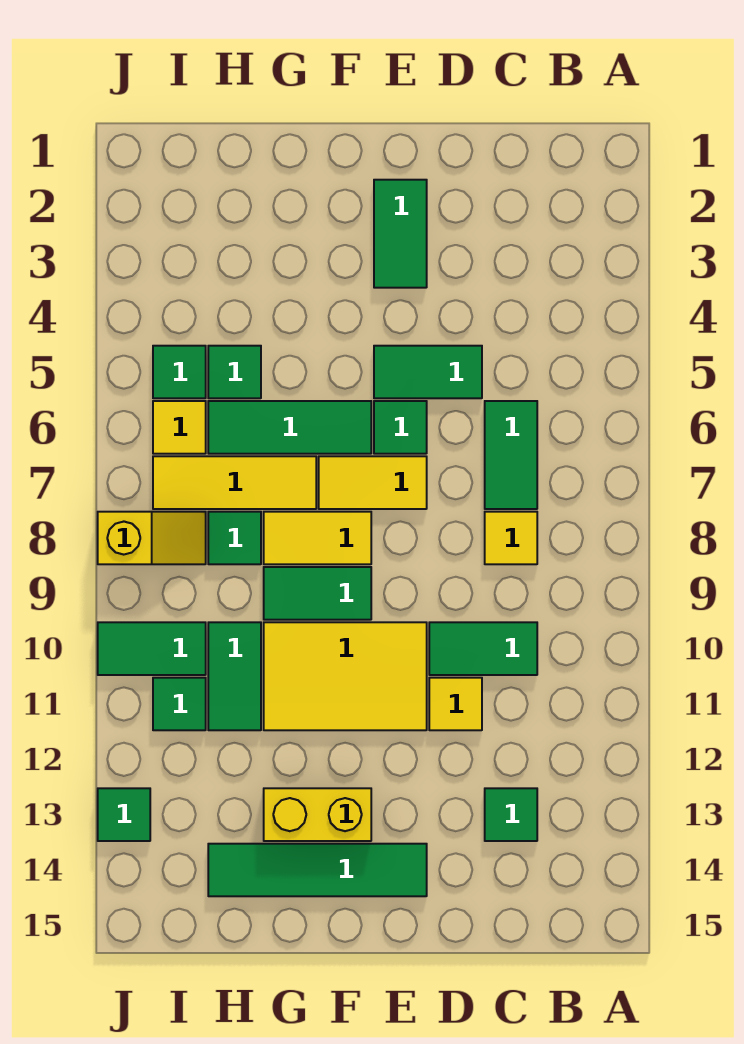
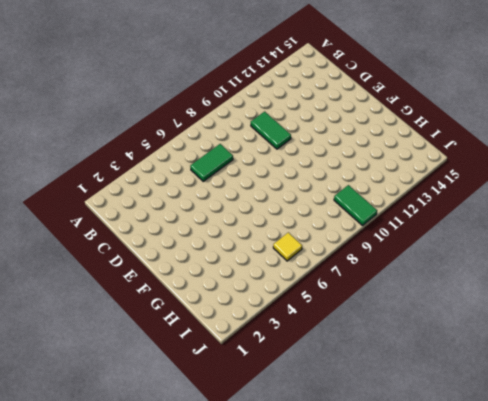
none -> yellow 1x1 tile [485,512,537,564]
none -> green 1x1 tile [485,788,537,841]
none -> green 1x2 tile [374,346,482,398]

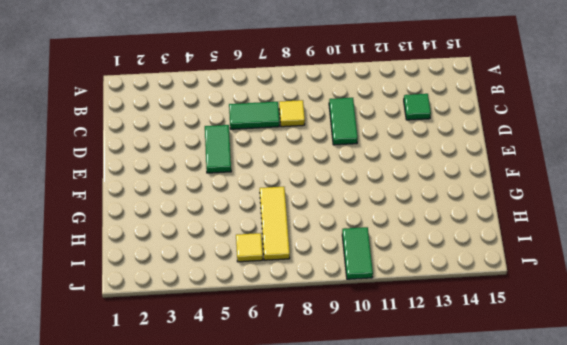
none -> yellow 1x1 tile [429,678,482,730]
none -> green 1x2 tile [374,180,427,288]
none -> green 1x1 tile [374,401,427,454]

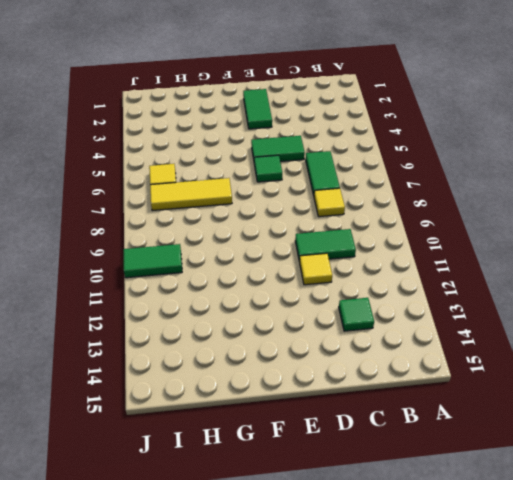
none -> yellow 1x2 tile [319,456,427,509]
none -> yellow 2x3 tile [264,622,427,730]
none -> green 1x4 tile [208,844,427,896]

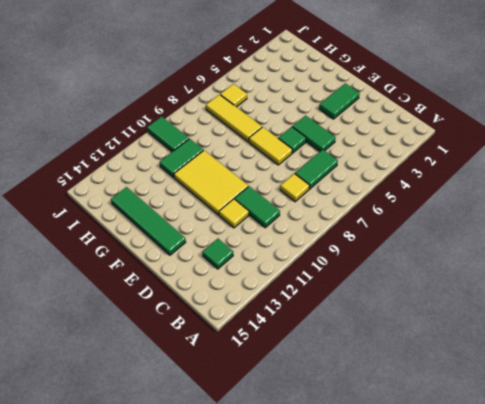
none -> green 1x3 tile [208,401,371,454]
none -> yellow 1x2 tile [264,512,371,564]
none -> green 1x2 tile [264,567,371,620]

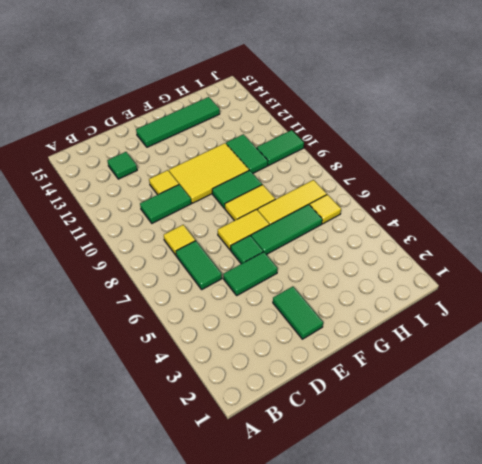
none -> yellow 1x2 brick [264,788,371,841]
none -> green 1x1 tile [208,346,261,398]
none -> green 1x1 tile [208,512,261,564]

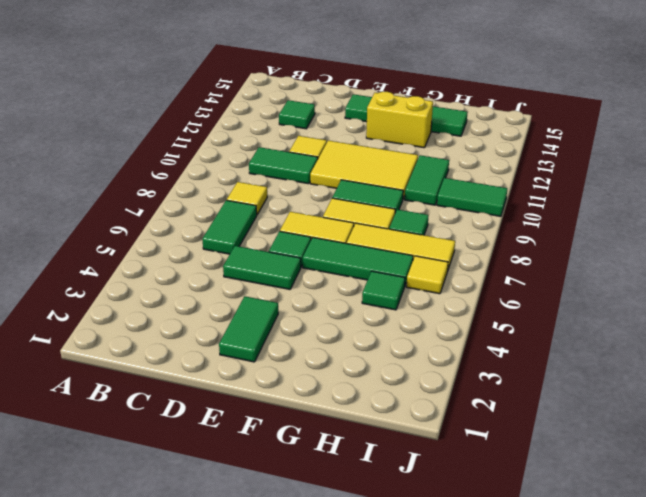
none -> green 1x1 tile [153,346,206,398]
none -> yellow 1x2 slope [98,512,206,564]
none -> green 1x1 tile [153,678,206,730]

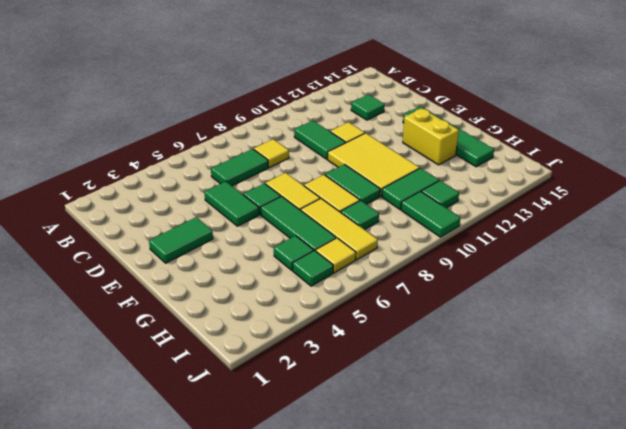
none -> yellow 1x2 slope [98,512,206,564]
none -> green 1x1 tile [98,788,150,841]

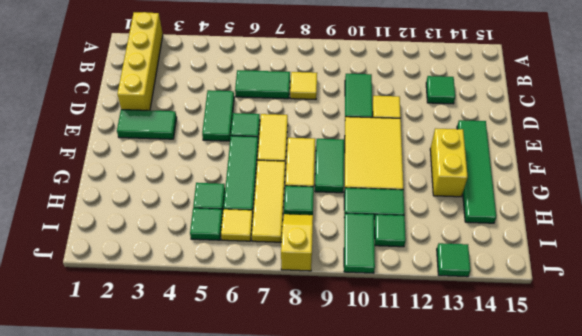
yellow 1x4 brick [117,12,163,110] -> none

